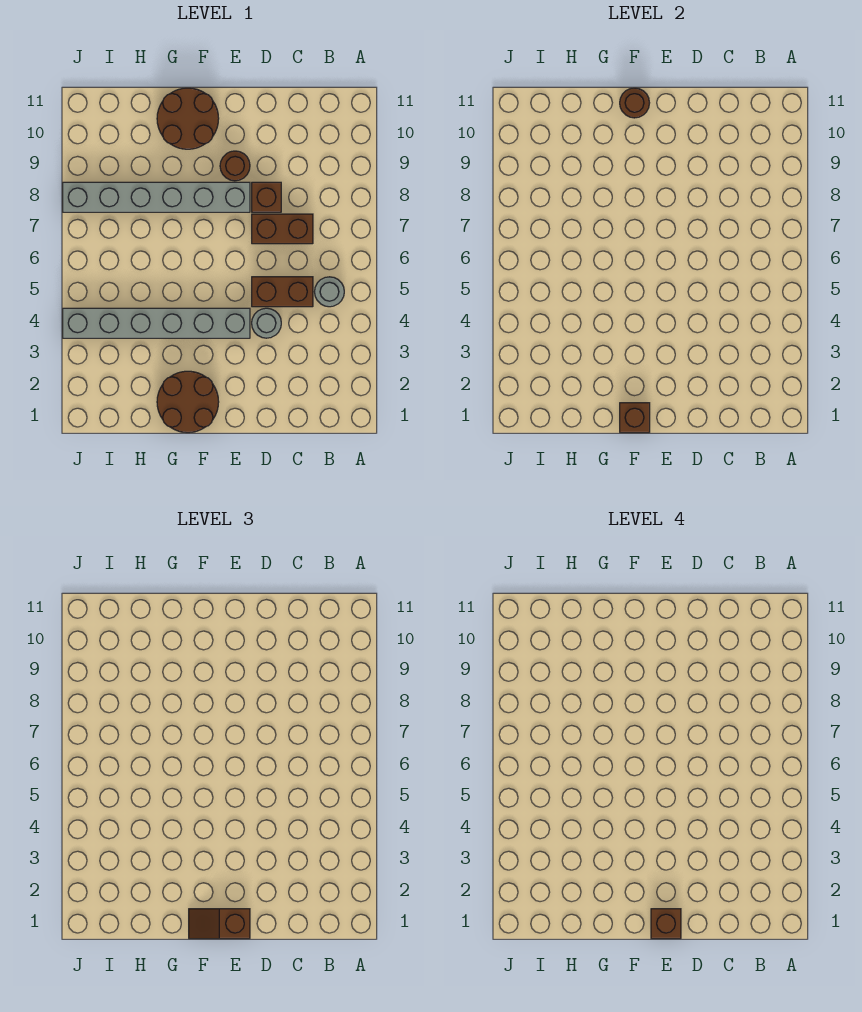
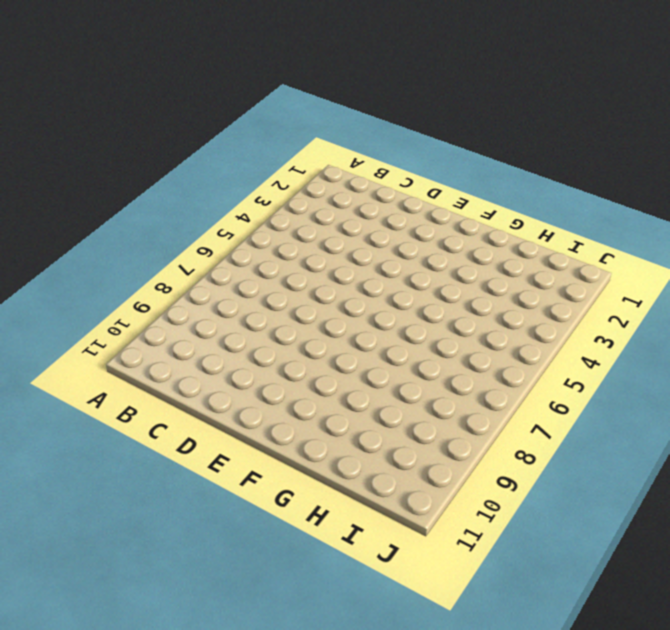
none -> grey 1x1 round brick [315,277,344,307]
none -> brown 1x2 brick [252,277,313,307]
none -> brown 1x2 brick [252,214,313,244]

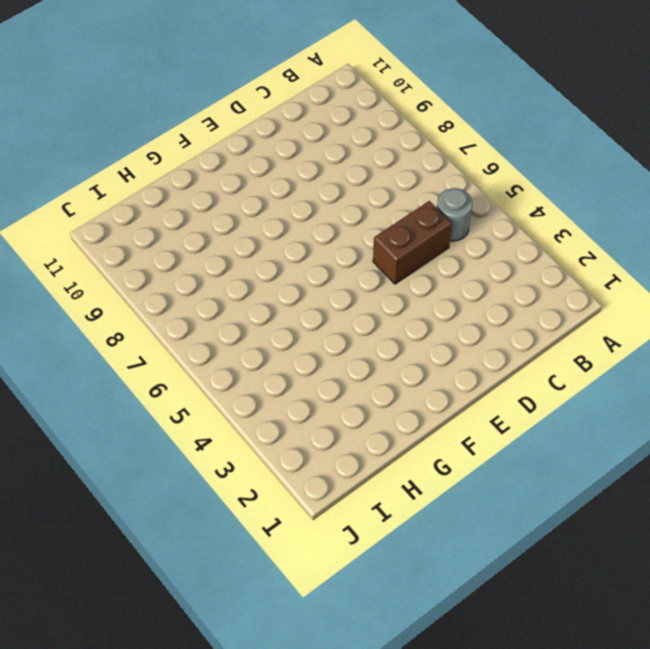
none -> brown 1x2 brick [252,214,313,244]
none -> grey 1x1 round brick [252,308,281,338]
none -> brown 1x1 brick [252,182,281,212]

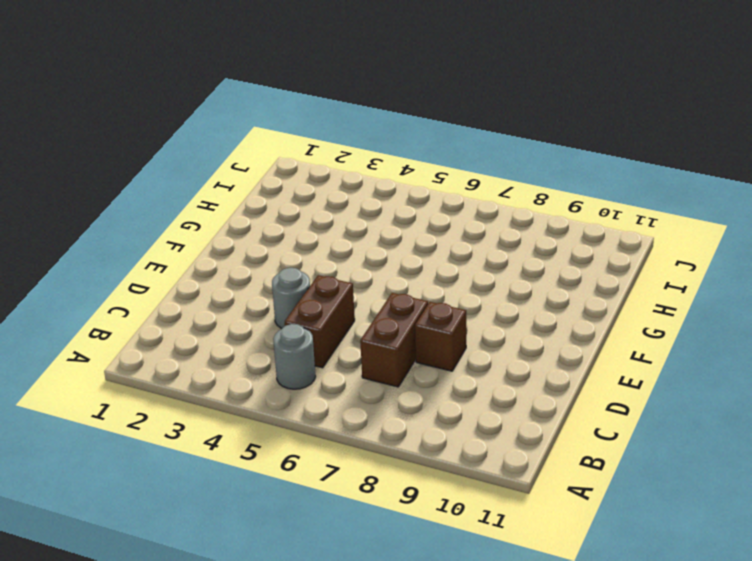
none -> grey 1x6 brick [63,308,250,338]
none -> grey 1x6 brick [63,182,250,212]
none -> brown 1x1 round brick [220,151,250,181]

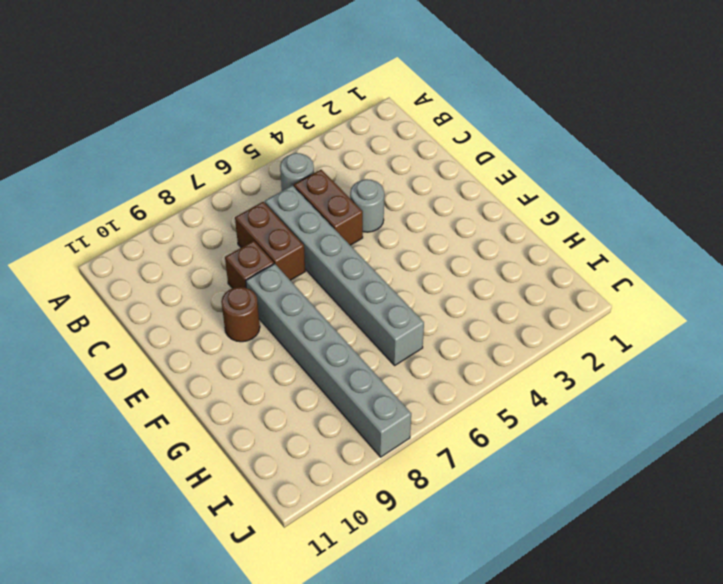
grey 1x6 brick [265,185,424,365] -> grey 1x6 brick moved to [63,308,250,338]
none -> brown 2x2 round brick [157,371,219,433]
none -> brown 2x2 round brick [157,88,219,149]
none -> brown 1x1 brick [620,403,650,433]

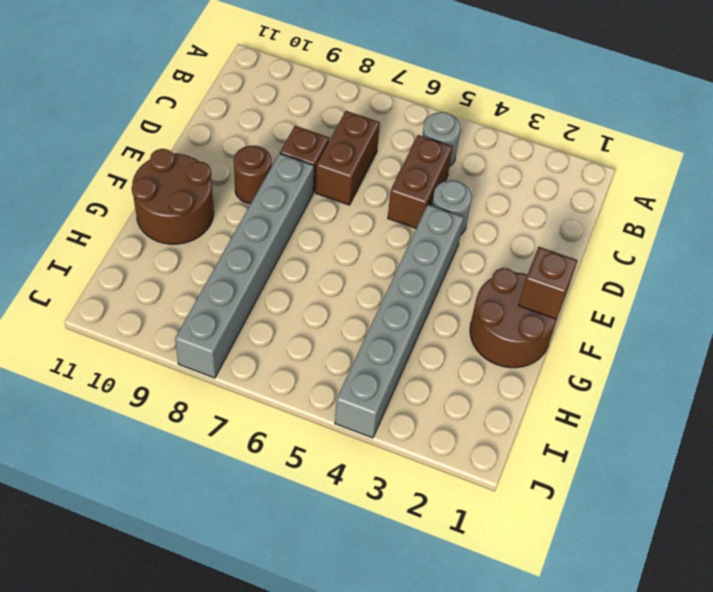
none -> brown 1x1 round brick [620,88,649,118]
none -> brown 1x2 slope [189,909,250,939]
none -> brown 1x1 brick [651,909,681,939]

